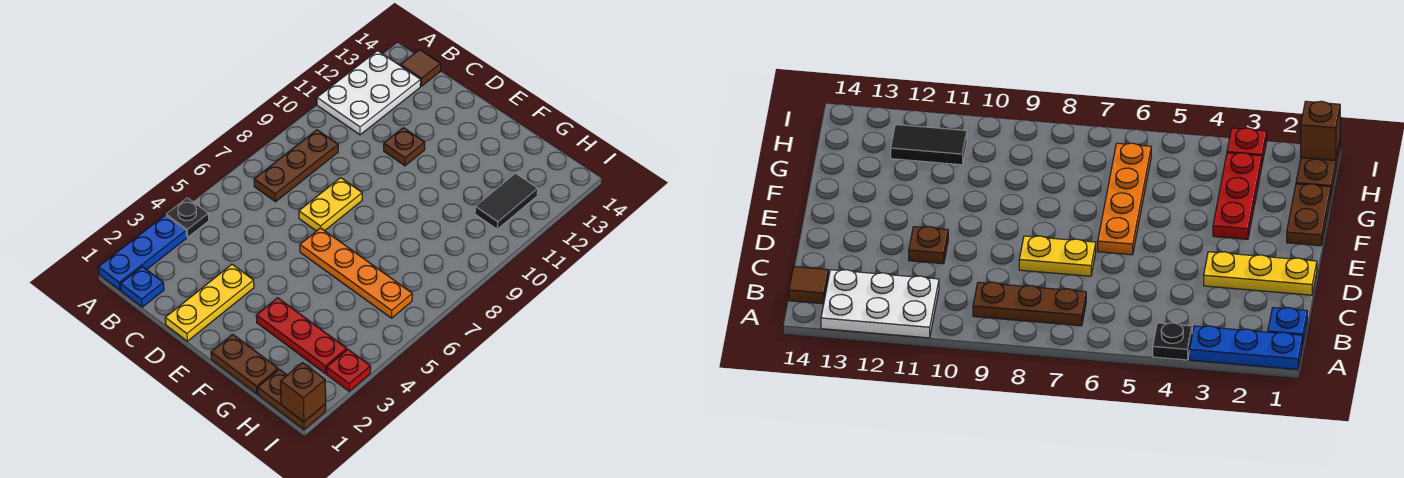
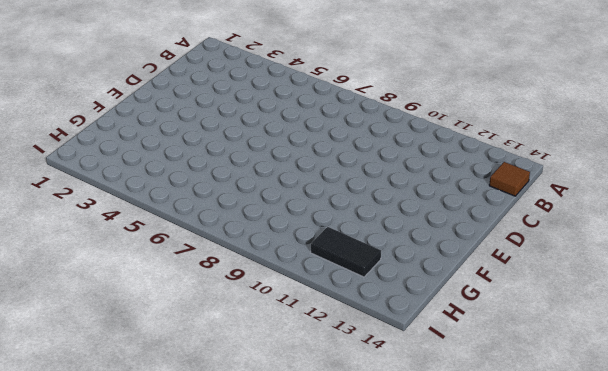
none -> blue 1x3 plate [98,215,187,290]
none -> black 1x1 plate [166,198,209,237]
none -> white 2x3 plate [317,51,421,135]

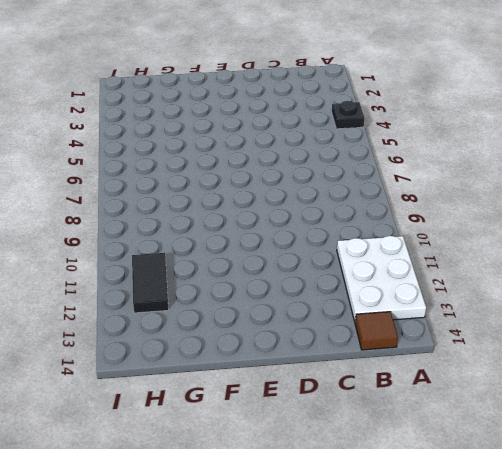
none -> blue 1x3 plate [98,215,187,290]
none -> blue 1x1 plate [121,267,164,307]
none -> brown 1x3 plate [254,130,338,202]

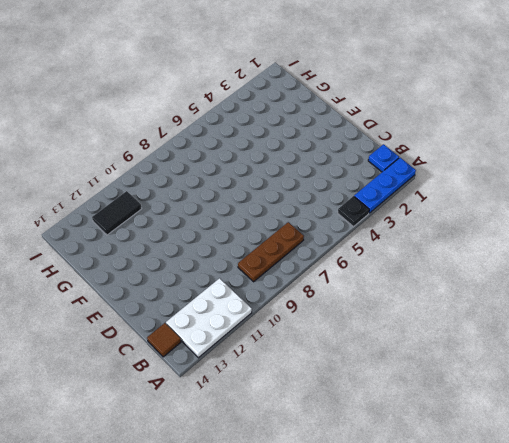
none -> yellow 1x3 plate [165,264,254,341]
none -> yellow 1x2 plate [299,178,362,231]
none -> brown 1x1 plate [384,128,425,166]

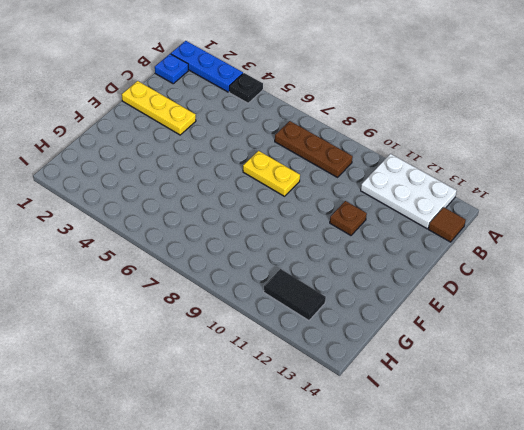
none -> orange 1x4 plate [300,228,412,318]
none -> brown 1x2 plate [211,334,278,394]
none -> red 1x3 plate [256,298,347,374]

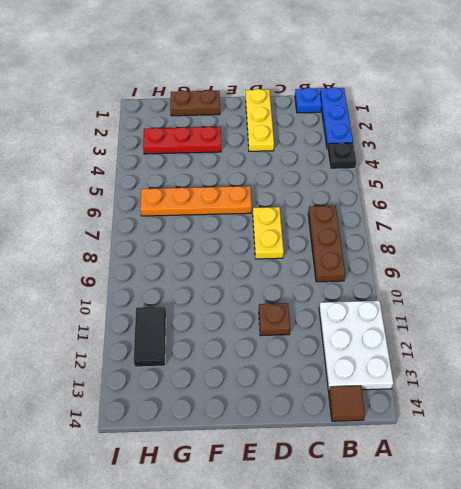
none -> brown 1x2 plate [258,369,326,430]
none -> red 1x1 plate [327,349,371,391]
none -> brown 1x1 brick [281,363,326,422]

